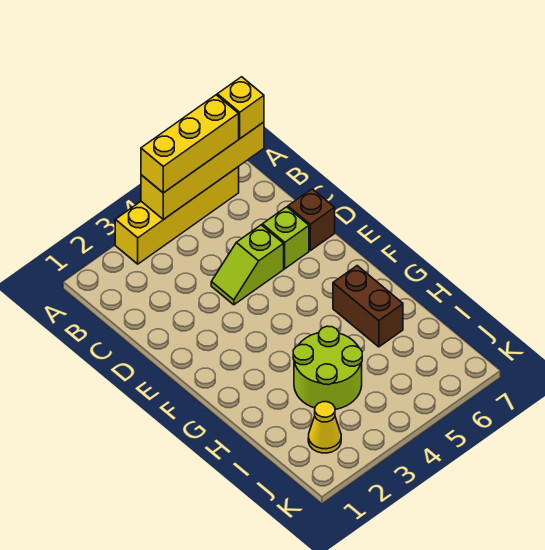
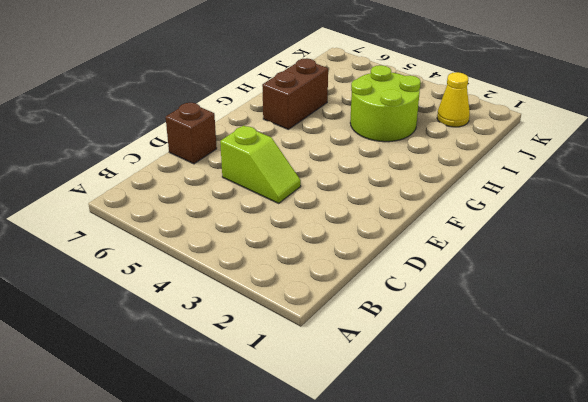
none -> yellow 1x4 brick [115,167,239,264]
none -> lime 1x1 brick [262,207,309,269]

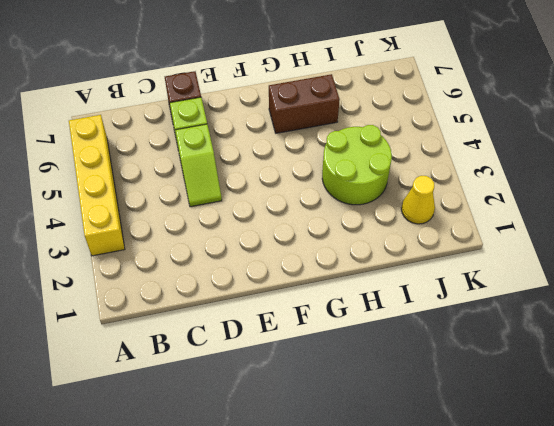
none -> yellow 1x4 brick [141,122,264,220]
none -> yellow 1x3 brick [141,95,239,193]

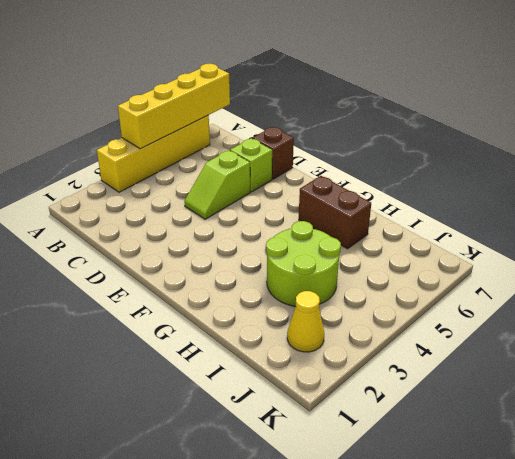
none -> yellow 1x3 brick [141,95,239,193]
none -> yellow 1x1 brick [217,77,264,138]

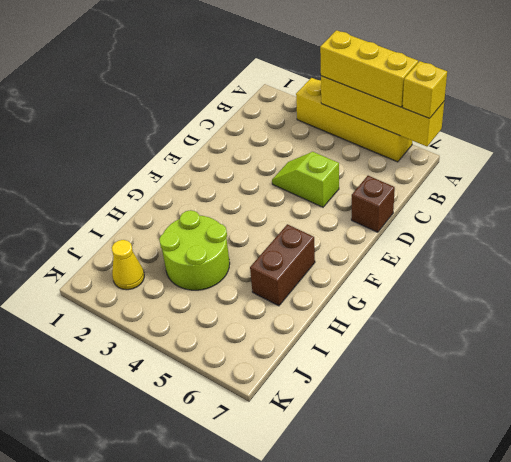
none -> lime 1x1 brick [262,207,309,269]

